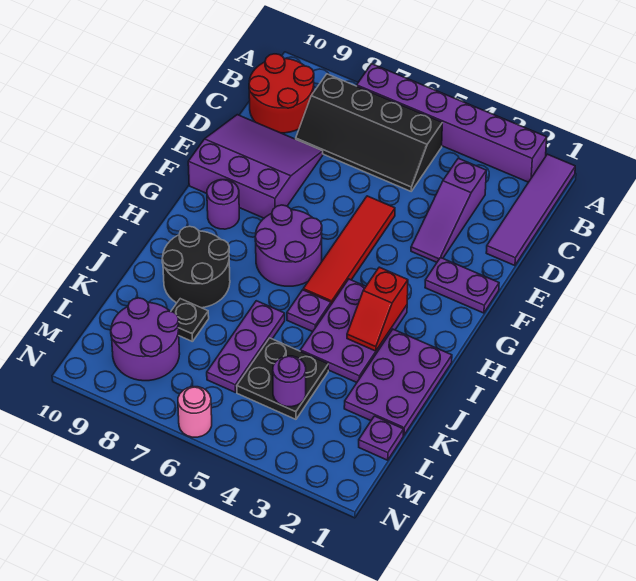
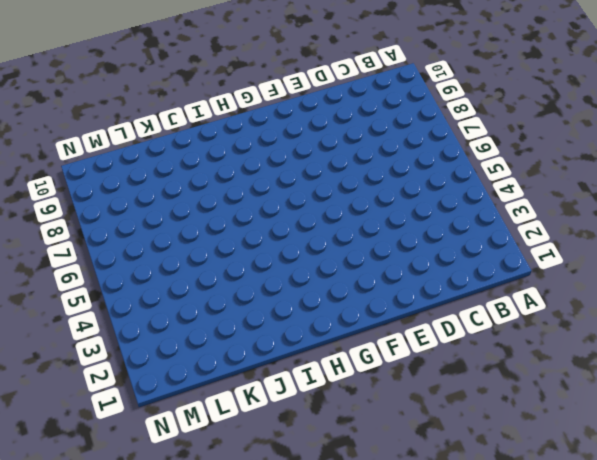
none -> purple 1x4 tile [486,154,575,266]
none -> purple 1x6 brick [357,64,547,182]
none -> black 2x4 slope [296,74,442,191]

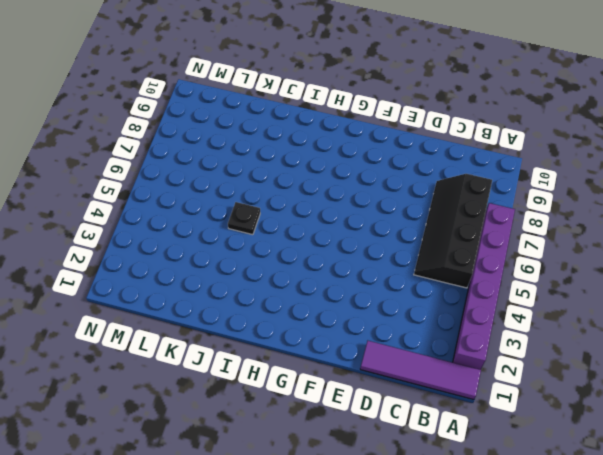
black 1x1 plate [228,202,260,235] -> black 1x1 plate moved to [171,299,209,342]
none -> red 2x2 round brick [249,54,314,133]
none -> purple 1x3 slope [411,158,486,262]
none -> purple 3x3 slope [188,115,323,218]

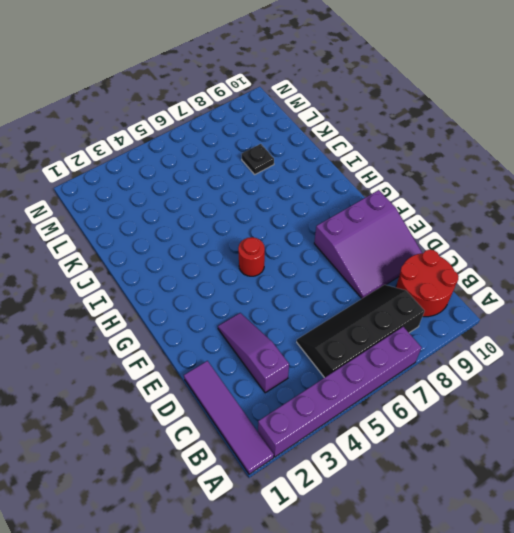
red 1x1 round brick [238,237,265,276] -> red 1x4 tile [303,196,395,304]
none -> purple 1x2 plate [425,257,499,313]
none -> purple 2x2 round brick [255,205,322,286]
none -> purple 1x1 round brick [207,180,239,229]

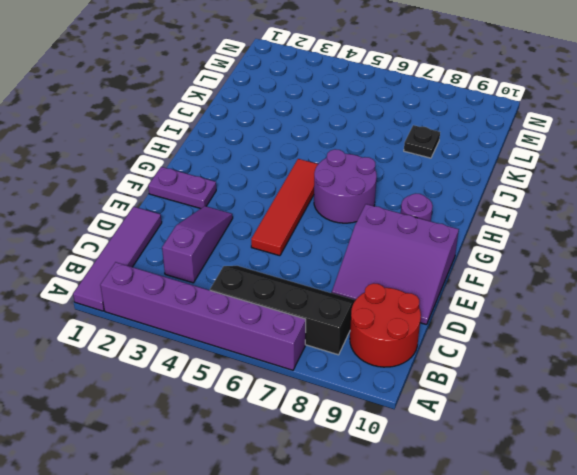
none -> purple 2x3 plate [300,279,407,383]
none -> purple 2x3 plate [344,329,452,435]
none -> purple 1x1 plate [287,290,331,332]

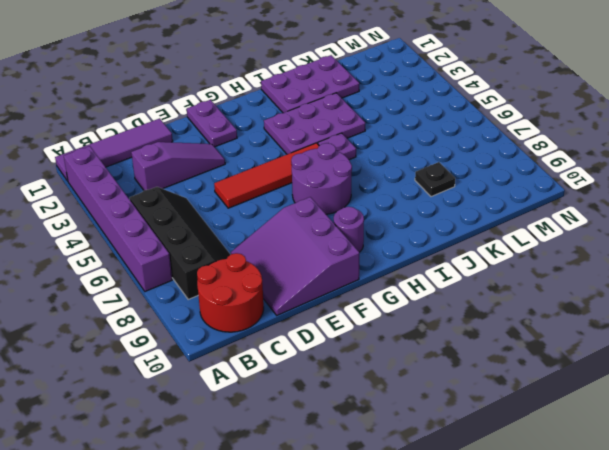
none -> black 2x2 round brick [162,226,230,308]
none -> purple 1x3 plate [207,301,285,393]
none -> black 2x2 plate [237,338,328,419]

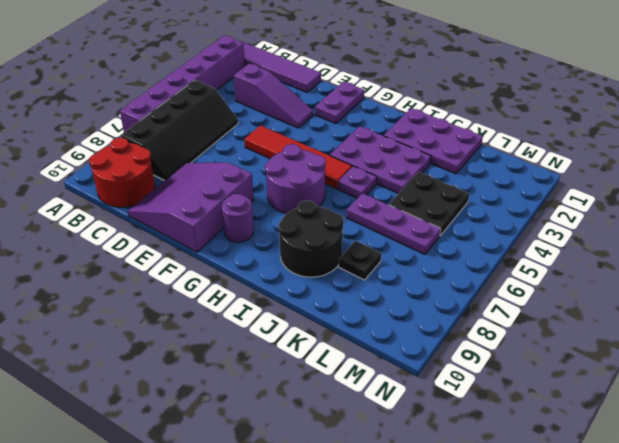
none -> purple 1x1 plate [359,416,404,460]
none -> purple 2x2 round brick [111,298,180,381]
none -> pink 1x1 round brick [178,387,212,437]

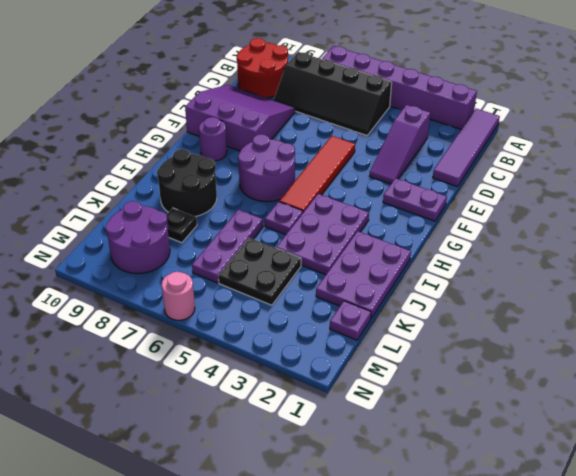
none -> red 1x2 slope [347,267,408,351]
none -> purple 1x1 round brick [273,356,306,407]

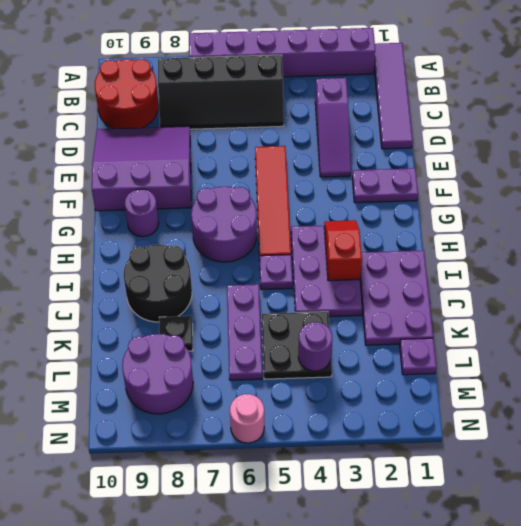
red 1x2 slope [324,220,362,281] -> red 1x2 slope turned to [347,267,408,351]

